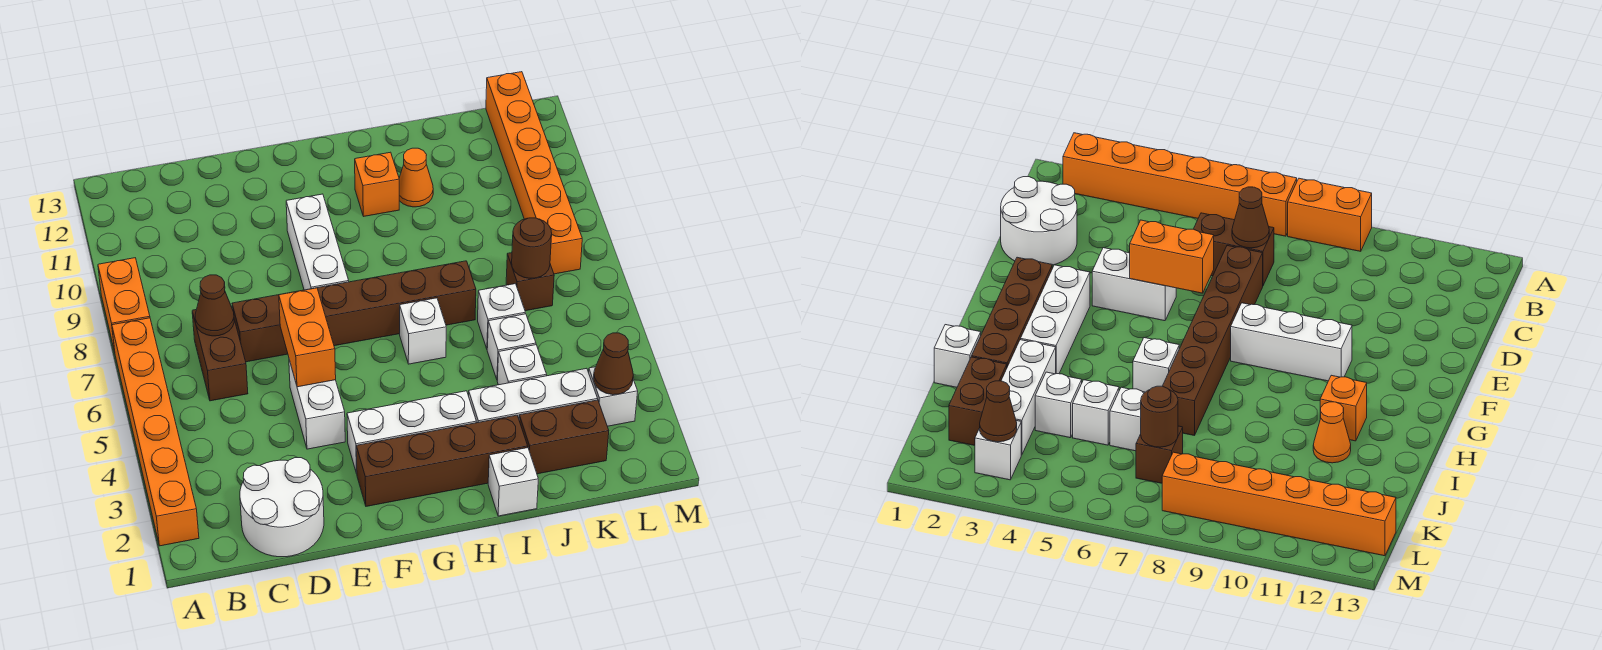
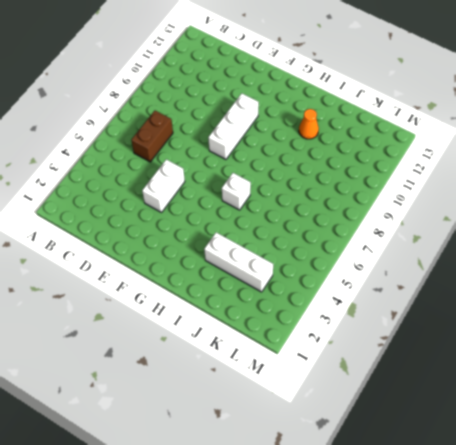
none -> orange 1x6 brick [112,318,199,546]
none -> orange 1x2 brick [98,258,150,352]
none -> white 2x2 round brick [240,458,324,557]

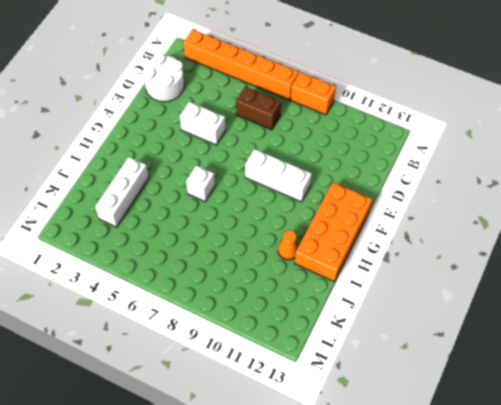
orange 2x4 brick [295,182,372,281] -> none
none -> brown 1x6 brick [232,261,476,362]
none -> brown 1x4 brick [356,415,528,506]
none -> white 1x3 brick [347,391,476,474]

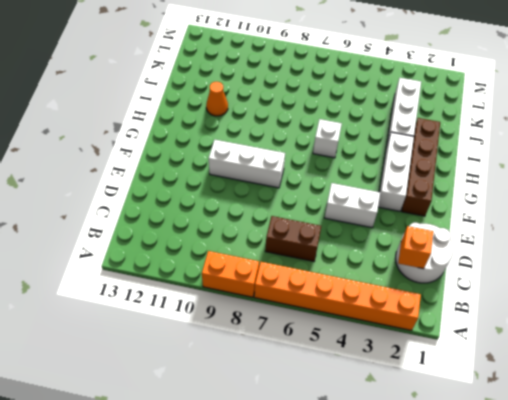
orange 1x1 brick [398,226,433,269] -> orange 1x1 brick moved to [355,152,399,216]
none -> brown 1x6 brick [232,261,476,362]
none -> white 1x1 brick [488,448,538,516]
none -> brown 1x2 brick [519,400,609,474]

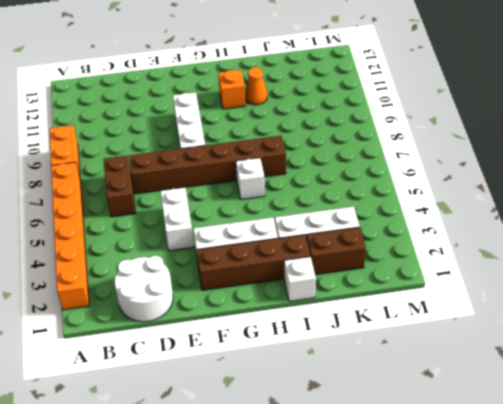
none -> white 1x1 brick [497,345,547,385]
none -> white 1x1 brick [487,314,536,380]
none -> white 1x1 brick [478,284,525,349]

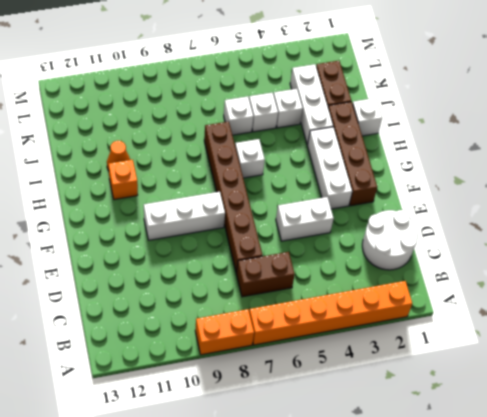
none -> brown 1x1 brick [506,253,554,311]
none -> white 1x1 brick [589,367,638,426]
none -> orange 1x6 brick [486,72,582,274]

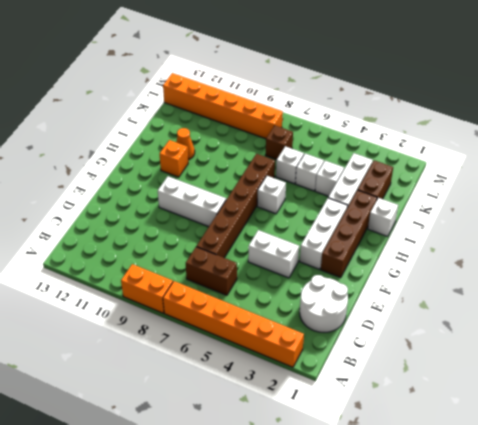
none -> white 1x1 brick [589,367,638,426]
none -> brown 1x1 cone [195,275,234,336]
none -> orange 1x2 brick [279,288,336,387]

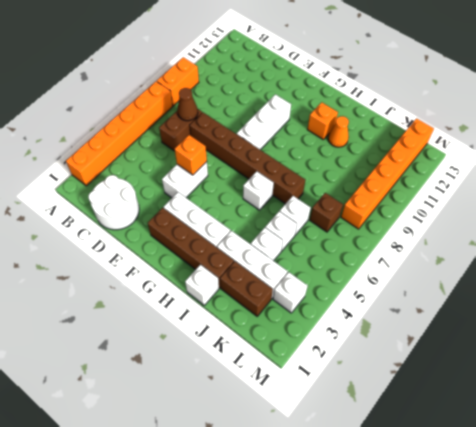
orange 1x1 brick [175,135,207,175] -> orange 1x2 brick [279,288,336,387]
none -> brown 1x1 round brick [512,218,552,278]
none -> brown 1x1 cone [594,333,633,395]

